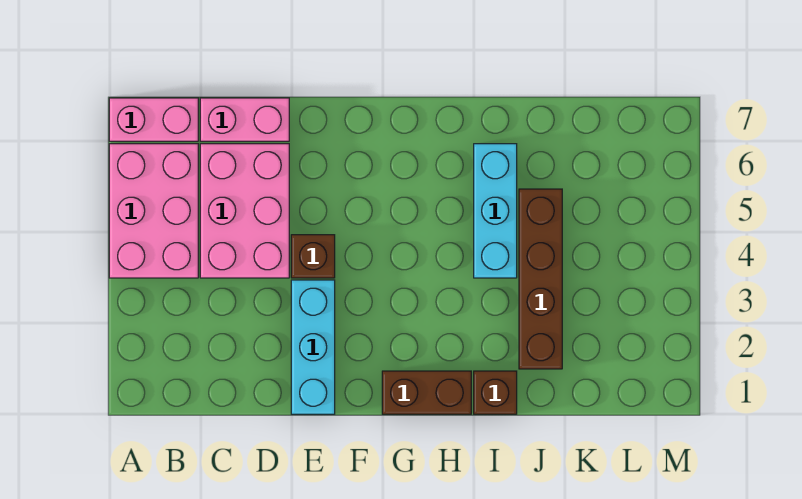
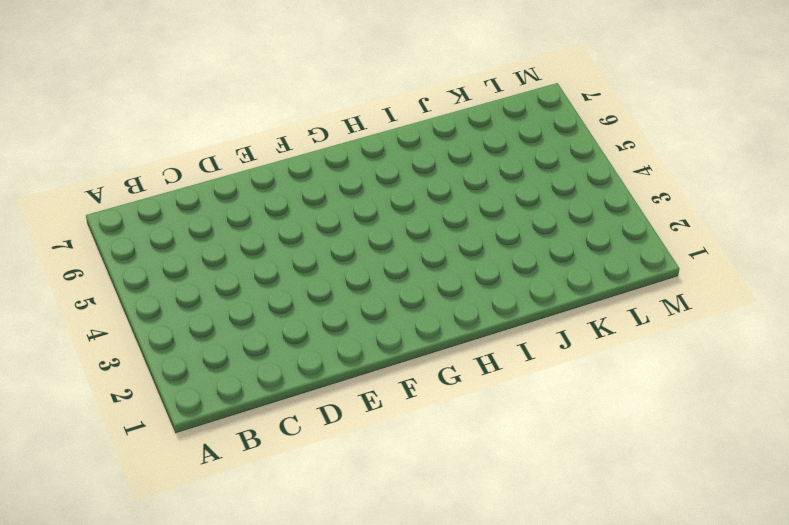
none -> pink 2x3 brick [109,144,198,278]
none -> pink 1x2 brick [109,98,198,141]

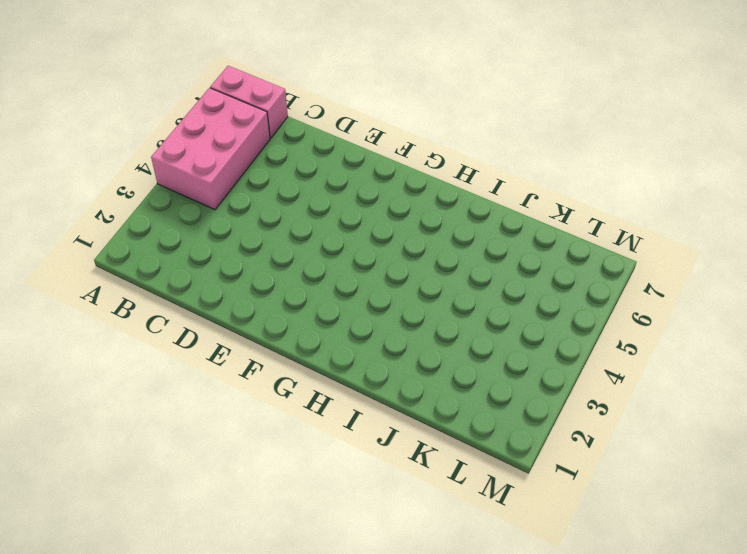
none -> pink 2x3 brick [200,144,289,278]
none -> pink 1x2 brick [200,98,289,141]

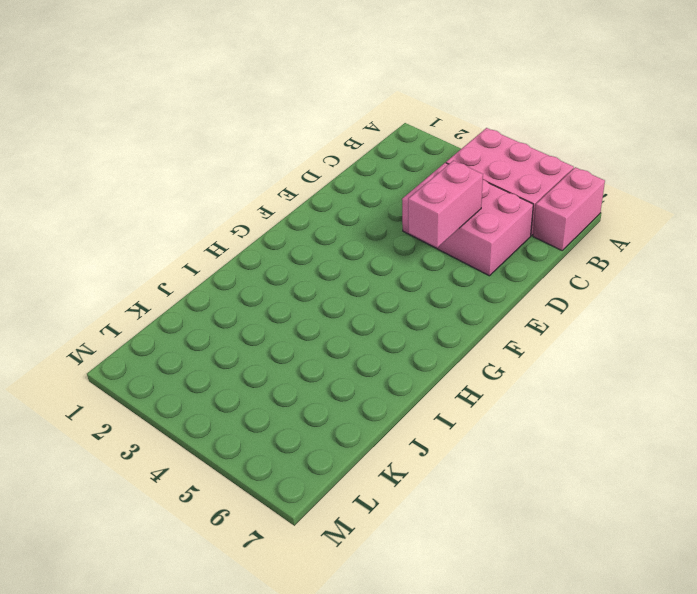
pink 1x2 brick [408,160,483,248] -> pink 1x2 brick moved to [200,98,289,141]
none -> cyan 1x3 brick [291,280,335,414]
none -> brown 1x1 brick [291,235,335,278]

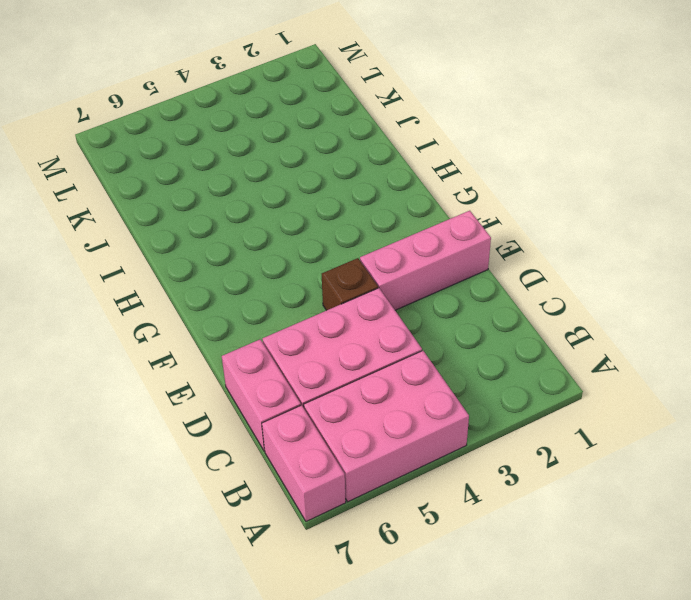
pink 1x3 brick [360,211,491,310] -> cyan 1x3 brick [291,280,335,414]
none -> brown 1x2 brick [382,371,471,414]
none -> brown 1x1 brick [474,371,517,414]

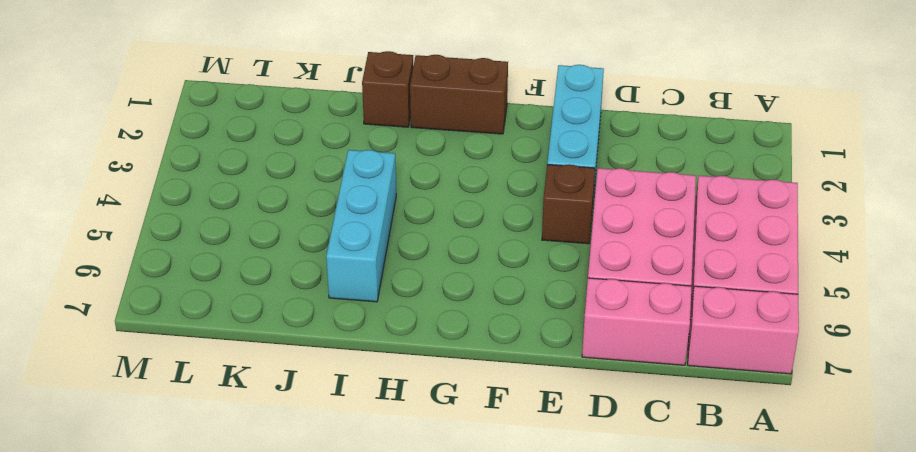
none -> brown 1x4 brick [519,189,562,369]

